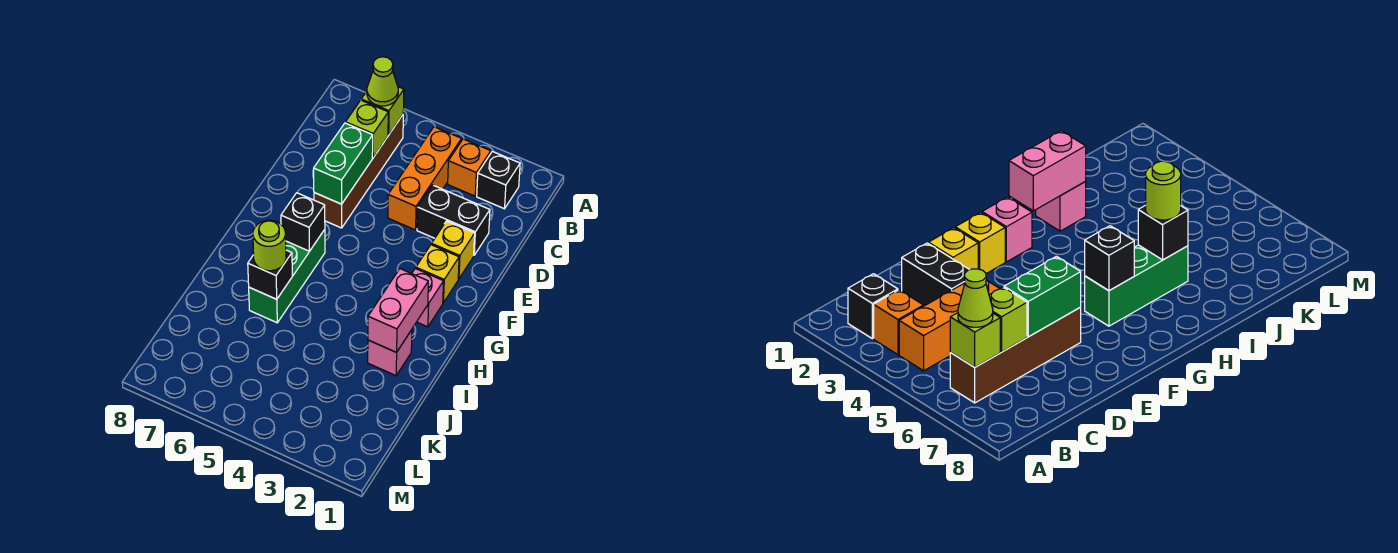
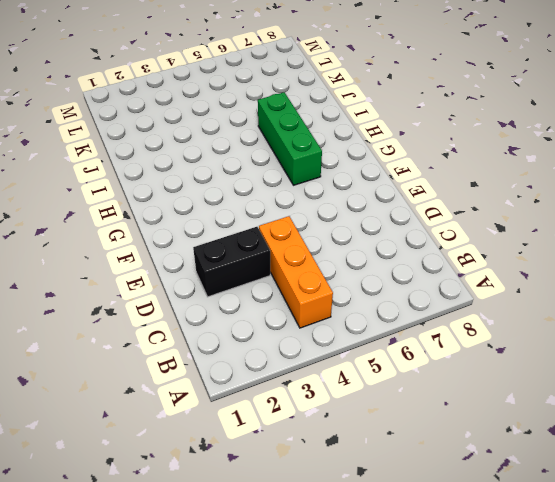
none -> black 1x1 brick [477,151,520,209]
none -> orange 1x1 brick [448,139,491,196]
none -> brown 1x4 brick [314,115,403,228]

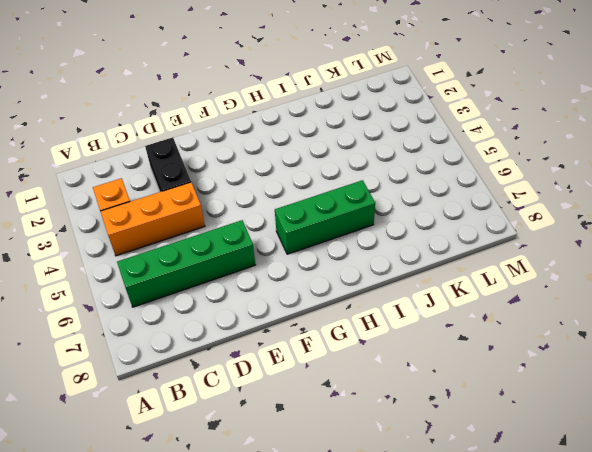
green 1x4 brick [117,220,255,307] -> brown 1x4 brick [314,115,403,228]
none -> black 1x1 brick [477,151,520,209]
none -> yellow 1x1 brick [432,221,475,279]
none -> yellow 1x1 brick [416,245,459,303]

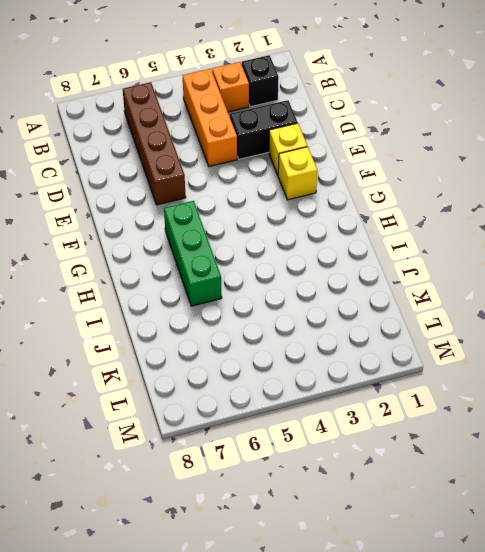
none -> pink 1x1 brick [412,269,444,327]
none -> pink 1x1 brick [368,330,412,376]
none -> lime 1x1 brick [361,87,404,135]

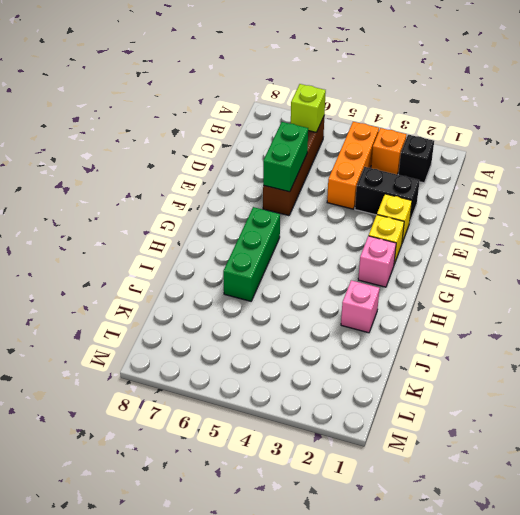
none -> lime 1x1 brick [346,100,388,158]
none -> black 1x1 brick [281,193,325,251]
none -> pink 1x2 brick [368,269,428,352]

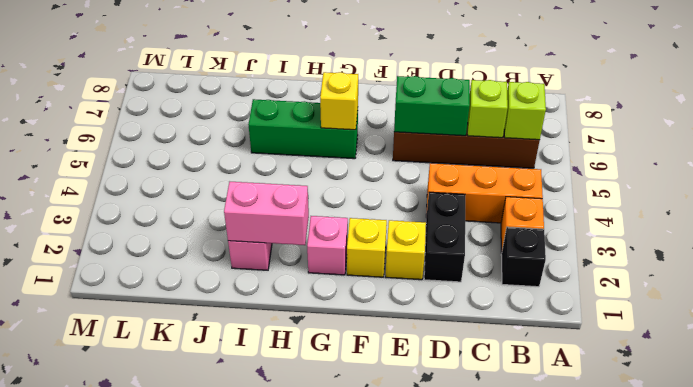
yellow 1x1 brick [320,72,358,130] -> black 1x1 brick [281,193,325,251]
none -> black 1x1 brick [248,250,292,299]
none -> lime 1x1 cone [367,57,398,106]
none -> lime 1x1 round brick [253,220,286,271]

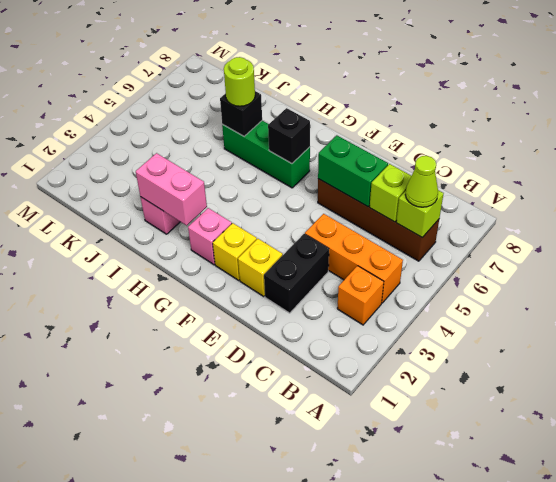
none -> black 1x1 brick [477,151,520,209]

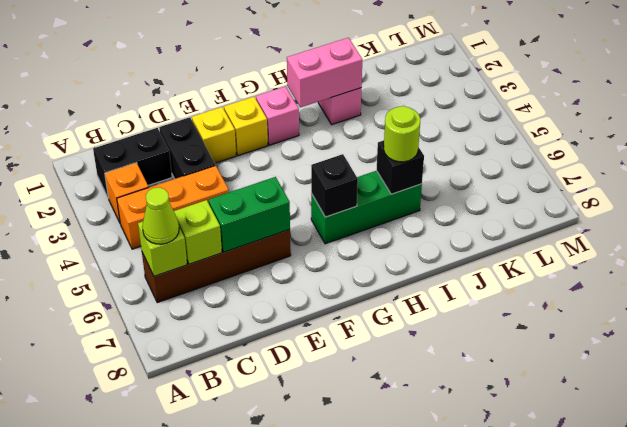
black 1x2 brick [93,128,172,199] -> black 1x1 brick [477,151,520,209]

